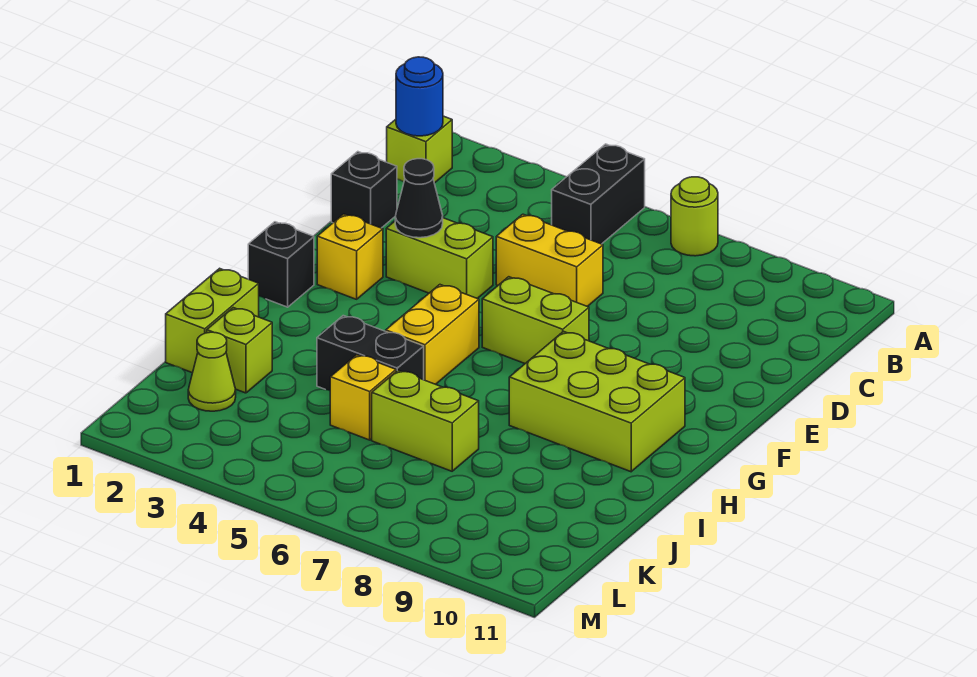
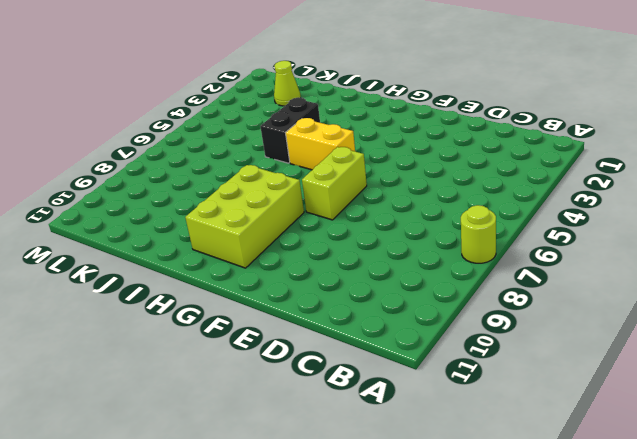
none -> black 1x2 brick [552,144,645,244]
none -> lime 1x1 brick [387,116,452,183]
none -> black 1x1 brick [331,152,397,228]

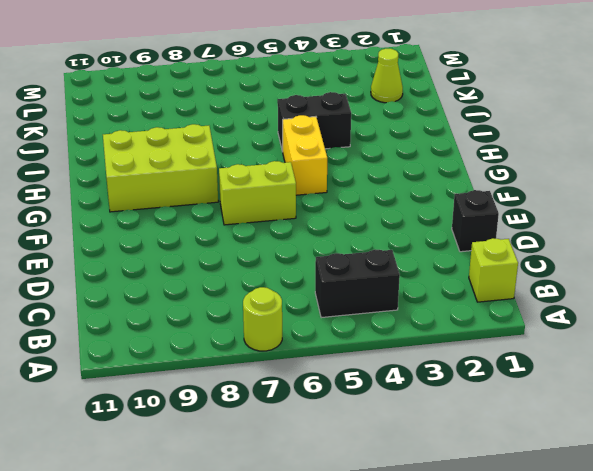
black 1x2 brick [315,249,400,318] -> black 1x2 brick turned to [552,144,645,244]
none -> yellow 1x2 brick [496,214,603,307]
none -> lime 1x2 brick [386,218,493,299]
none -> yellow 1x1 brick [317,214,383,299]

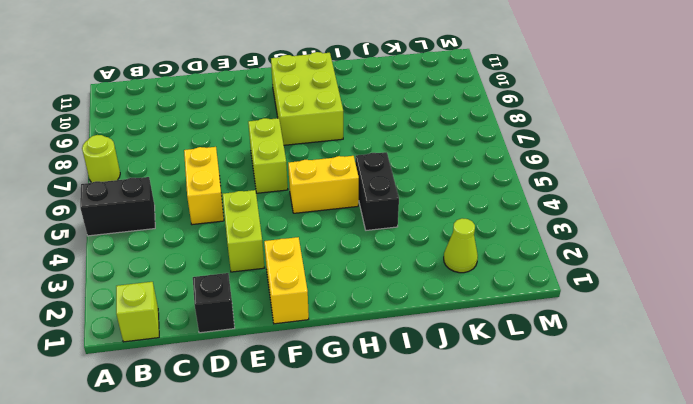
yellow 1x2 brick [264,237,309,324] -> yellow 1x1 brick [317,214,383,299]
none -> black 1x1 brick [248,222,314,307]
none -> lime 1x2 brick [166,268,259,373]
none -> lime 1x1 brick [207,308,272,393]

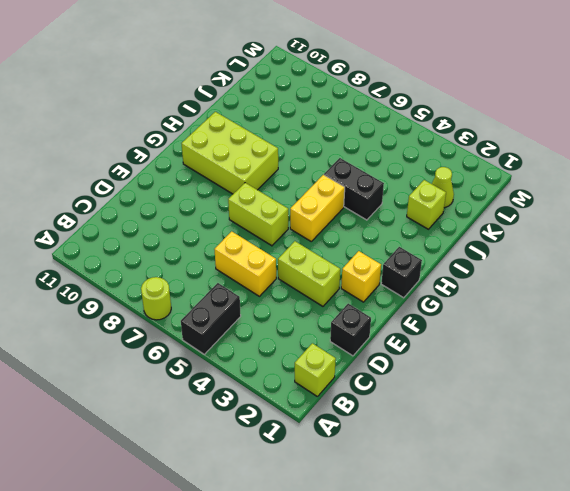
none -> lime 1x2 brick [166,268,259,373]
none -> yellow 1x1 brick [330,355,396,440]
none -> lime 1x2 brick [372,370,479,471]

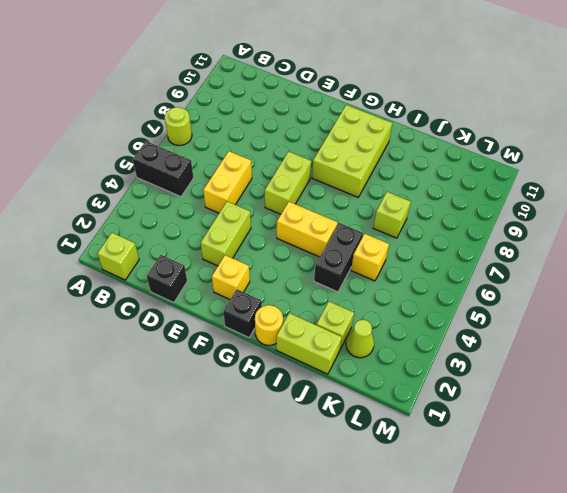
yellow 1x1 round brick [255,305,283,345] -> none
lime 1x1 brick [373,192,411,238] -> lime 1x2 brick [372,370,479,471]
none -> blue 1x1 round brick [396,57,443,136]
none -> black 1x1 cone [395,159,443,238]

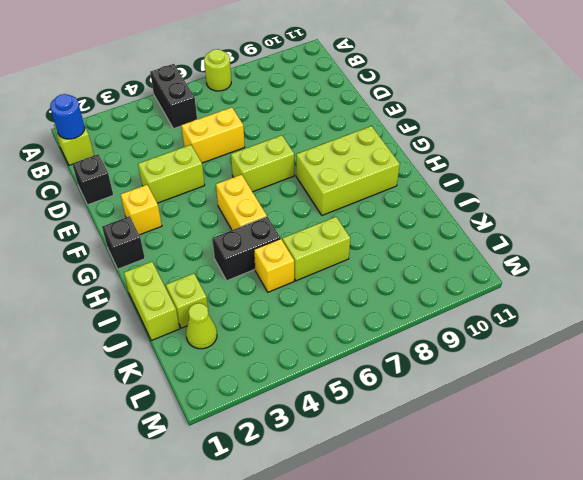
none -> black 1x1 cone [395,159,443,238]

